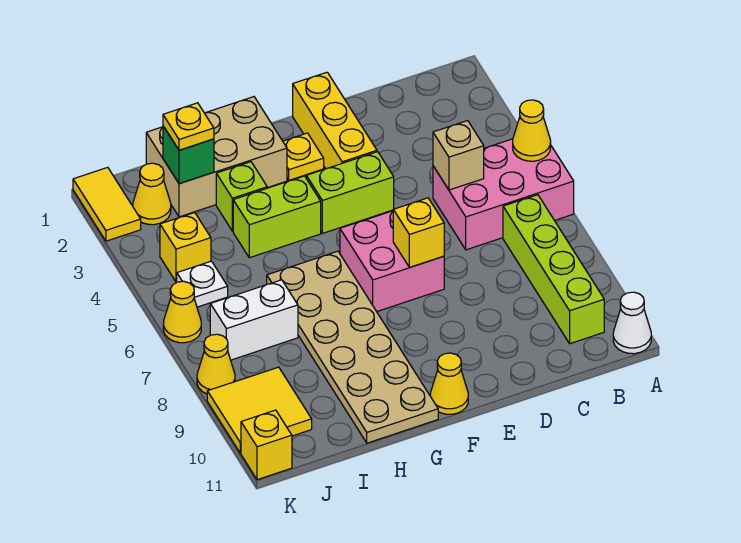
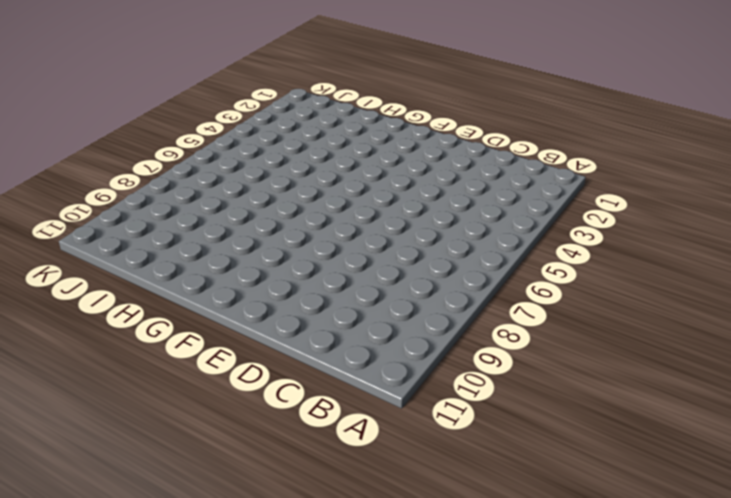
none -> pink 2x3 brick [433,139,574,250]
none -> white 1x1 cone [613,292,651,354]
none -> lime 1x4 brick [503,195,604,344]

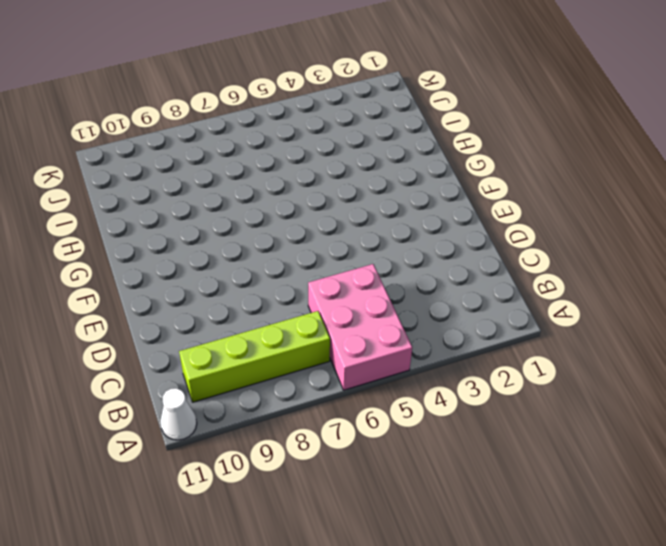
none -> yellow 1x3 brick [293,72,377,169]
none -> lime 1x2 brick [306,152,394,233]
none -> pink 2x2 brick [340,211,444,311]

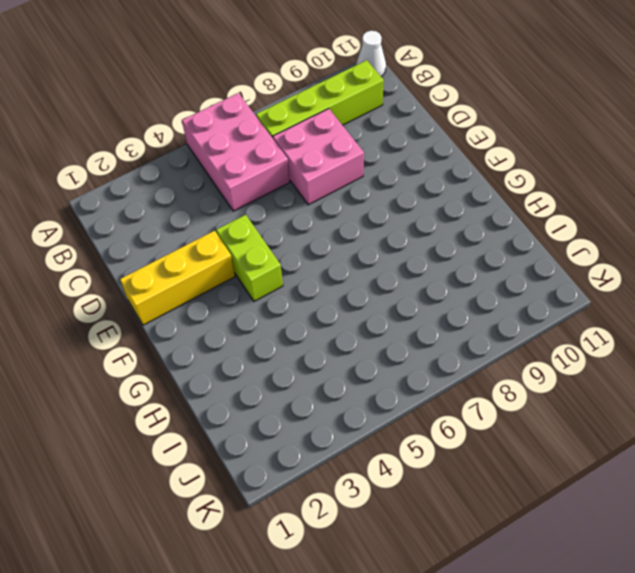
pink 2x2 brick [273,109,364,205] -> pink 2x2 brick moved to [340,211,444,311]
none -> yellow 1x1 plate [283,133,324,180]
none -> yellow 1x1 cone [430,353,468,414]
none -> tan 2x3 brick [146,97,287,217]

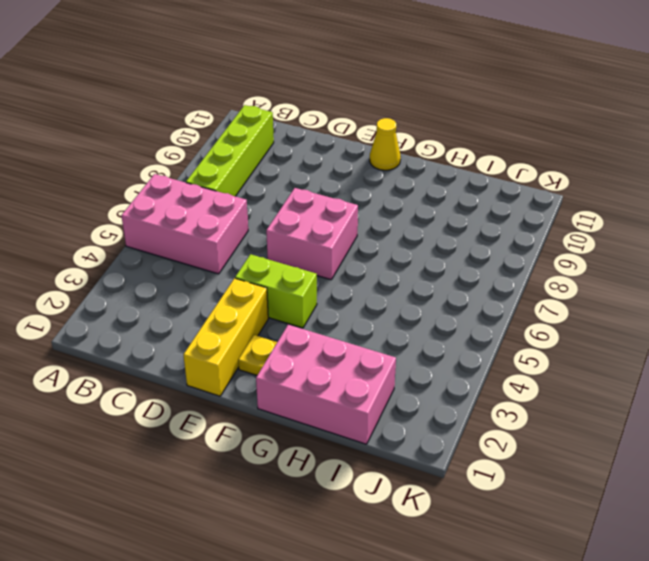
pink 2x3 brick [256,325,396,444] -> tan 2x3 brick [146,97,287,217]
none -> white 1x1 cone [613,292,651,354]
none -> lime 1x2 brick [233,176,321,258]
none -> tan 2x6 plate [267,251,438,443]

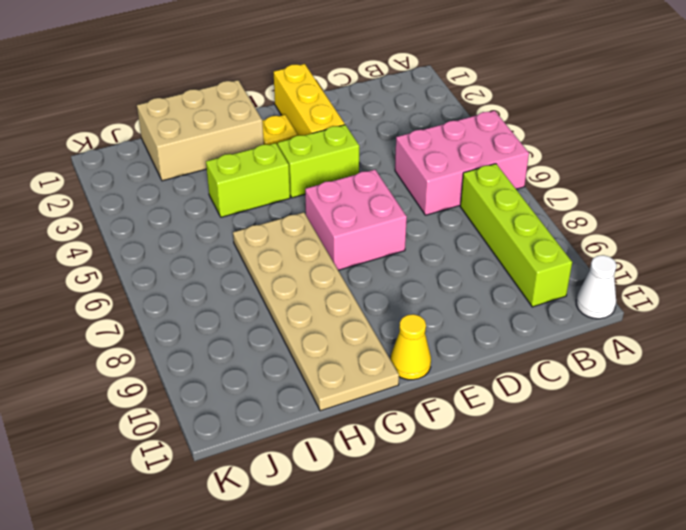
none -> lime 1x1 brick [216,162,267,231]
none -> white 1x2 brick [210,280,298,360]
none -> yellow 1x1 cone [133,163,171,225]

